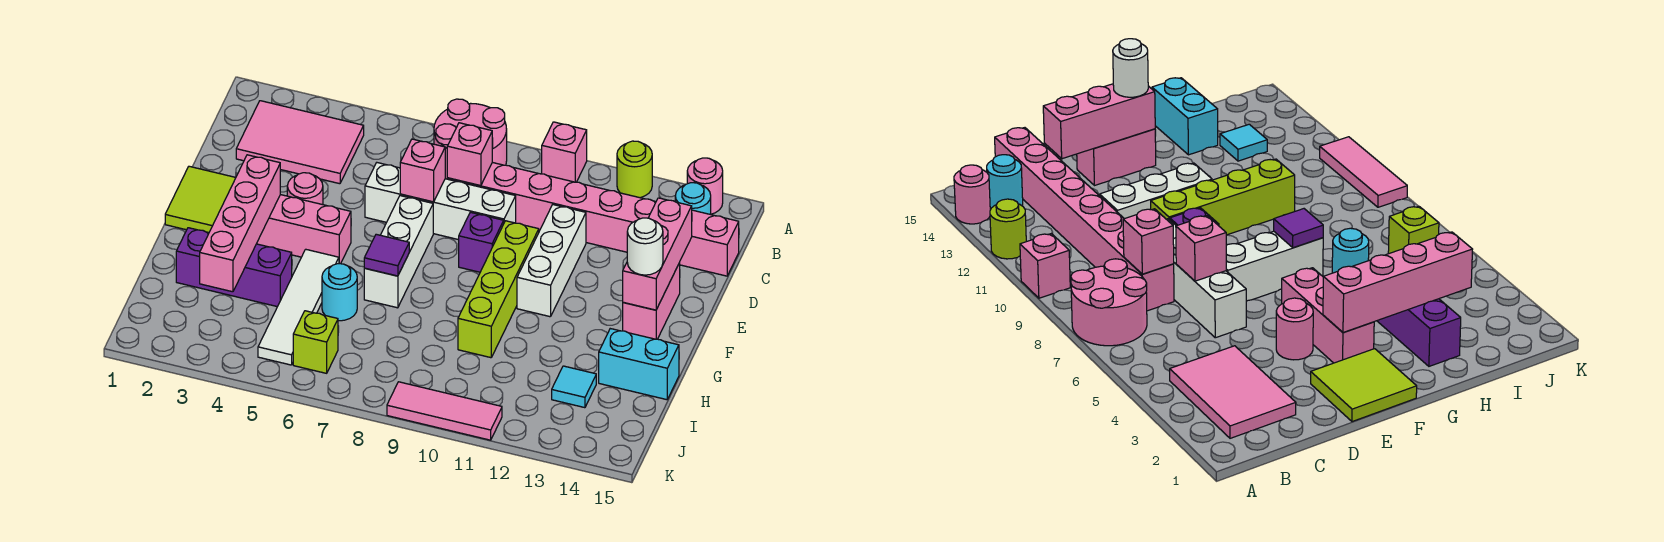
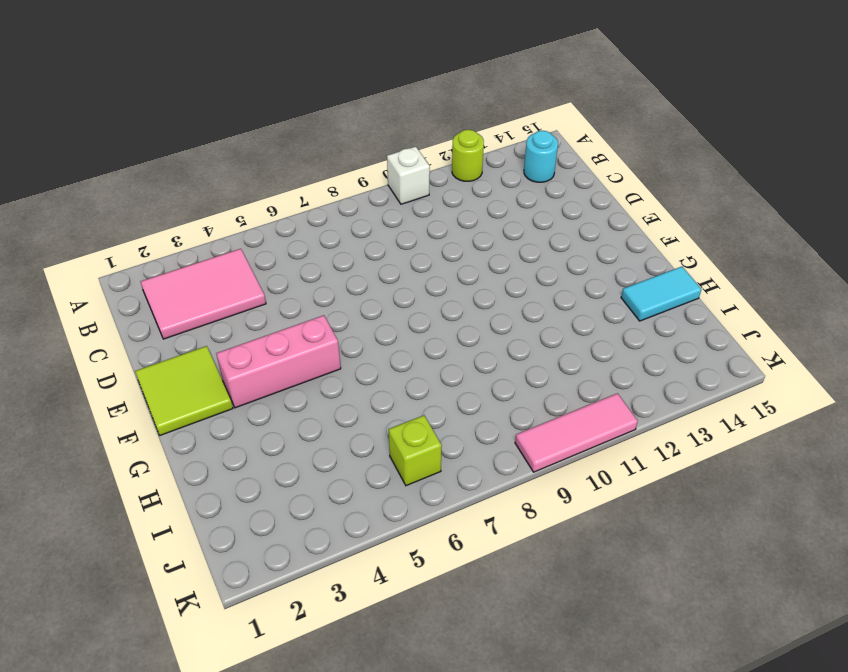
white 1x1 brick [387,147,430,204] -> pink 1x1 brick [542,122,587,182]
cyan 1x2 tile [621,267,702,321] -> cyan 1x2 brick [599,329,679,400]
none -> pink 2x2 round brick [434,99,507,179]
none -> pink 1x1 round brick [687,158,723,214]
none -> pink 1x8 brick [447,162,739,276]

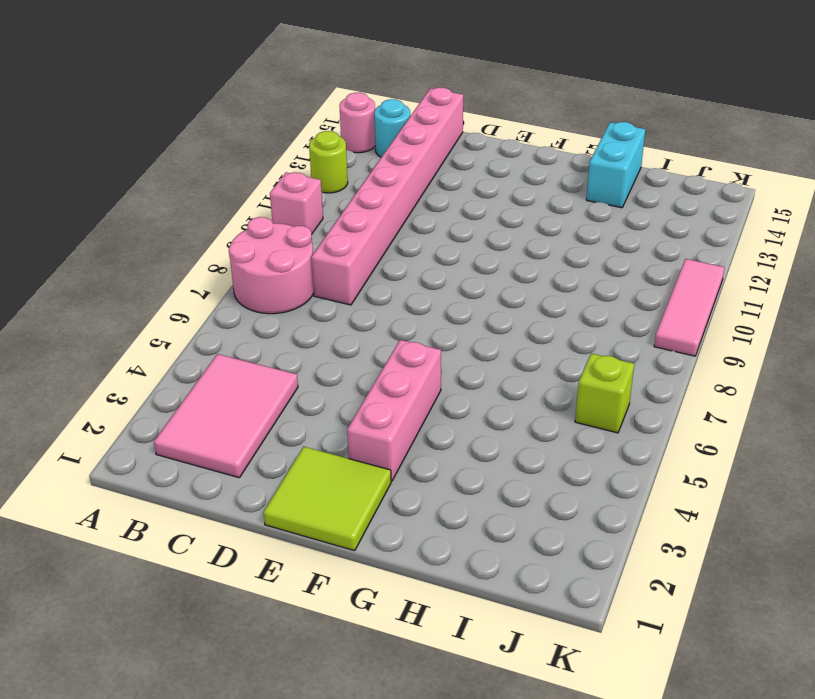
none -> white 1x4 brick [365,163,516,240]
none -> white 1x3 brick [517,205,586,317]
none -> pink 1x1 round brick [287,173,323,205]

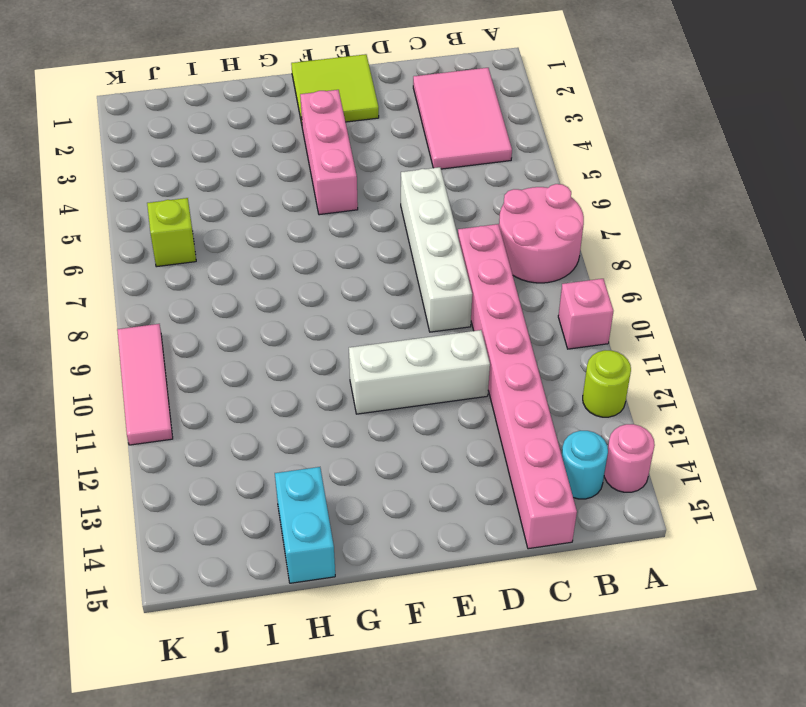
none -> pink 1x1 round brick [287,173,323,205]
none -> white 1x3 brick [364,196,433,308]
none -> purple 1x1 brick [459,212,504,272]

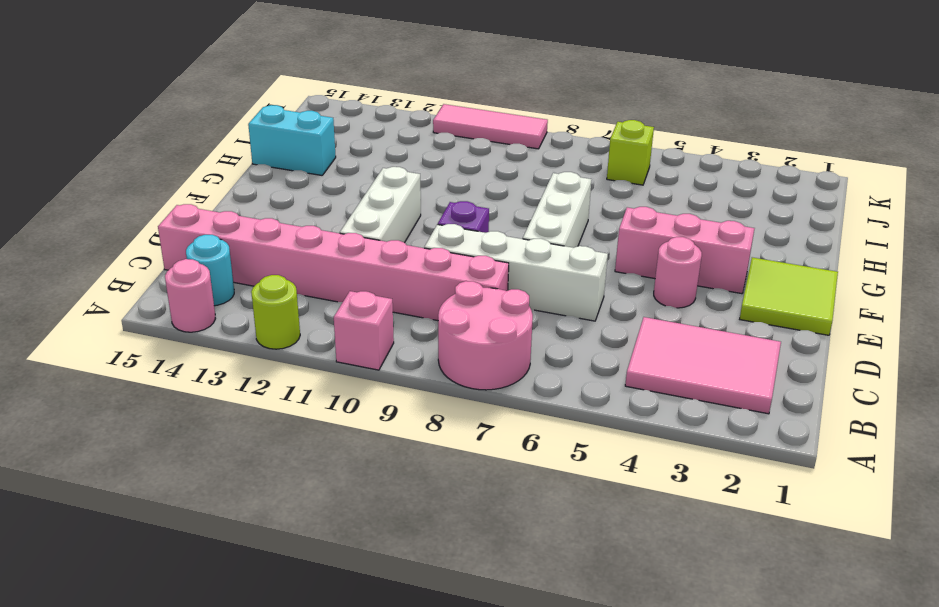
none -> lime 1x4 brick [458,221,539,358]
none -> pink 1x2 brick [623,263,680,339]
none -> white 1x4 tile [258,249,339,365]

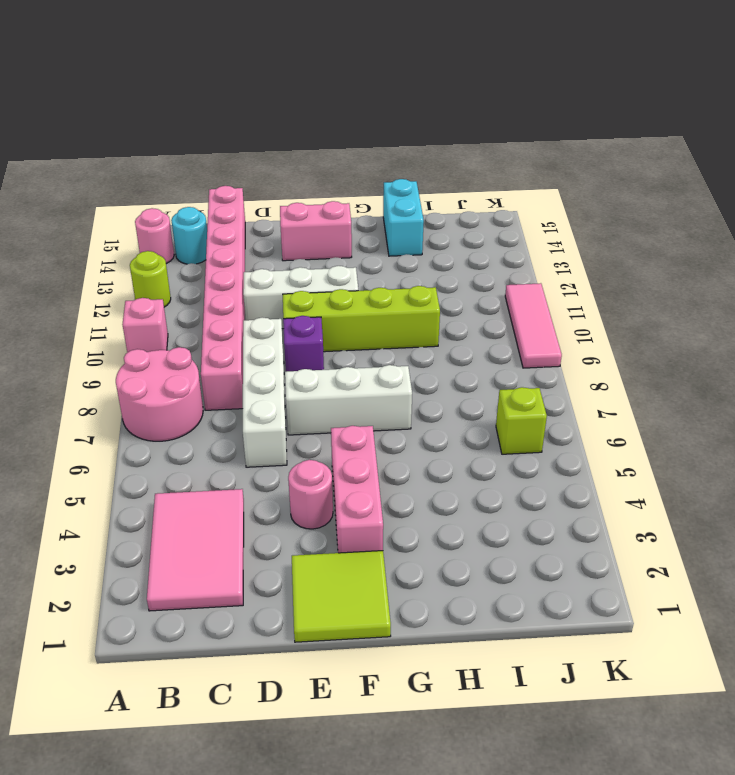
none -> white 1x4 tile [258,249,339,365]
none -> purple 1x3 brick [176,228,292,307]
none -> cyan 1x1 round brick [322,264,357,321]

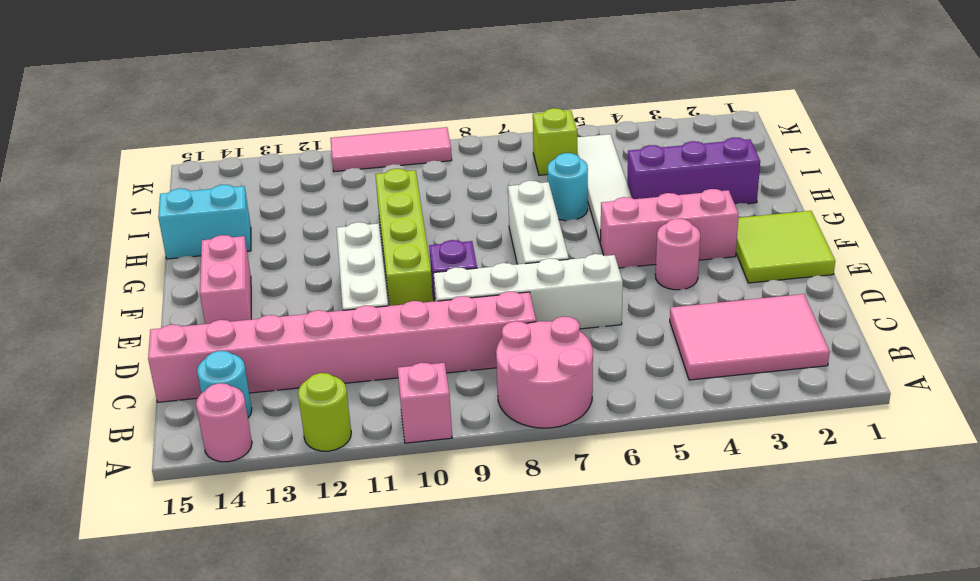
none -> cyan 1x1 tile [552,366,596,408]
none -> pink 1x1 brick [447,123,492,186]
none -> pink 1x1 brick [400,139,445,202]

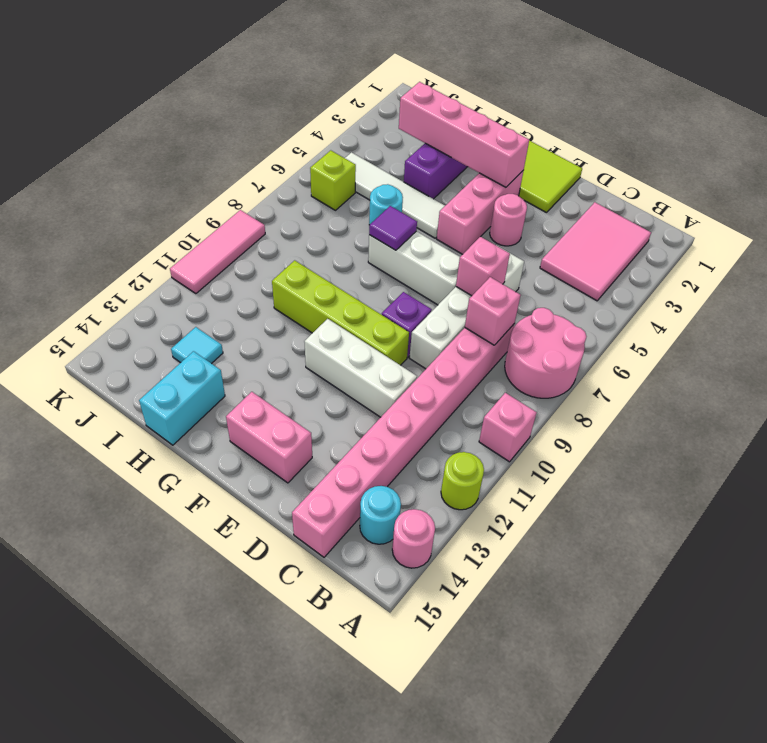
none -> pink 1x3 brick [623,198,692,310]
none -> white 1x1 round brick [627,218,663,275]

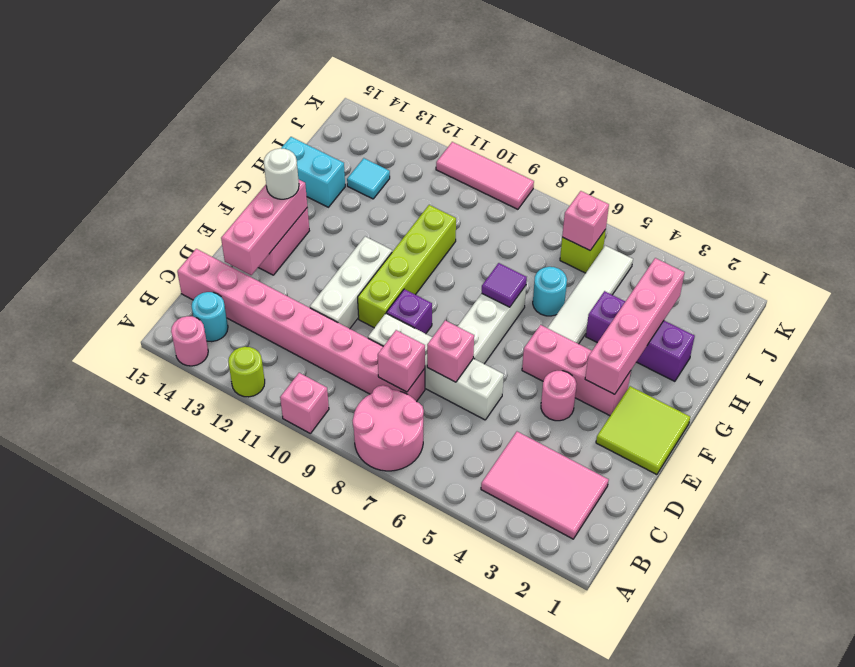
pink 1x1 brick [562,191,609,250] -> none

